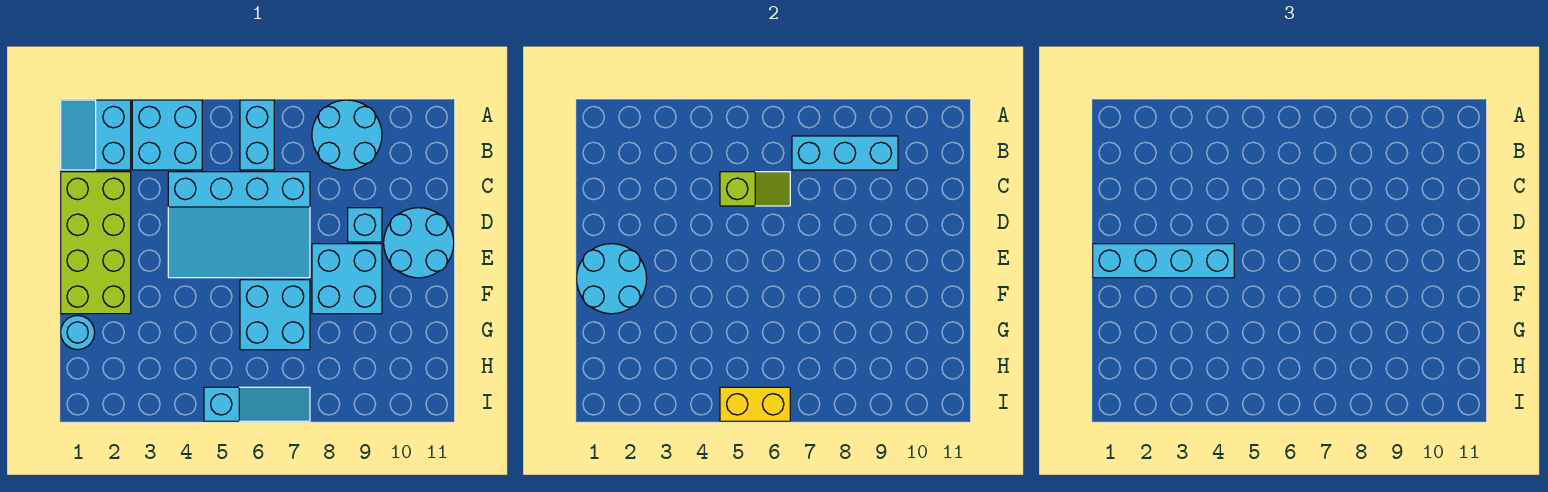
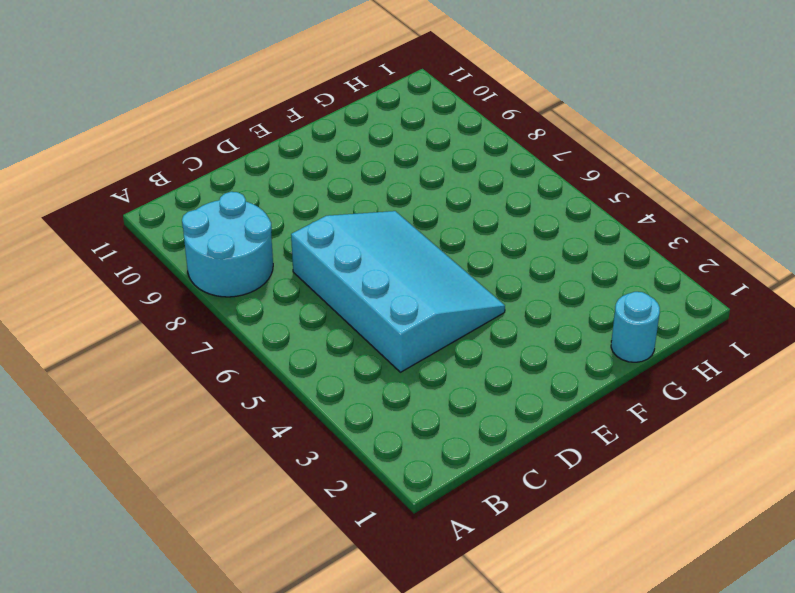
none -> cyan 2x2 slope [61,100,131,170]
none -> cyan 2x2 brick [132,100,202,170]
none -> cyan 1x2 brick [240,100,274,170]

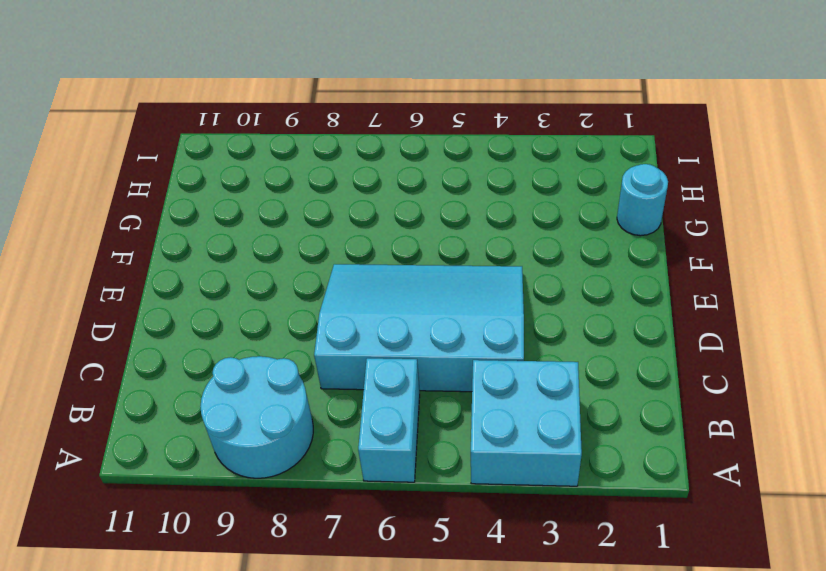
none -> cyan 2x2 slope [61,100,131,170]
none -> lime 2x4 brick [61,172,131,314]
none -> cyan 1x1 brick [348,208,382,242]

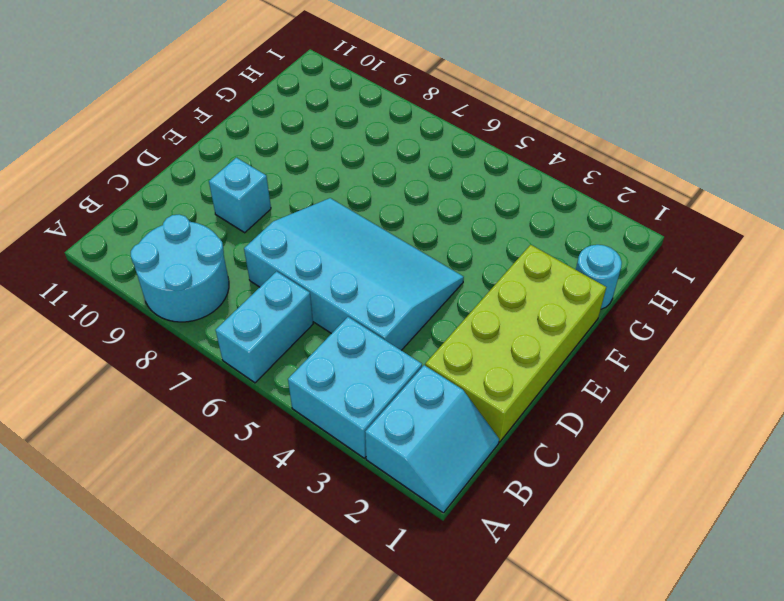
none -> cyan 2x2 round brick [384,208,454,278]
none -> cyan 2x2 brick [312,244,382,314]
none -> cyan 2x2 brick [240,280,310,350]

